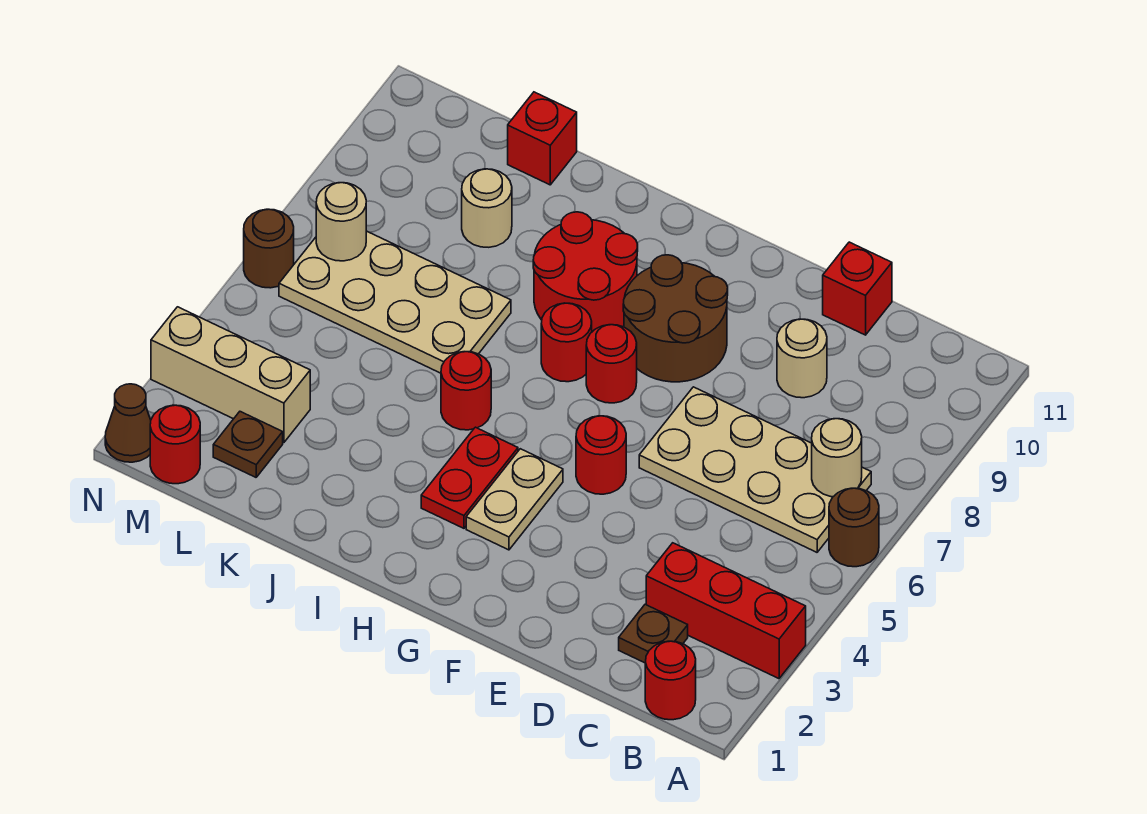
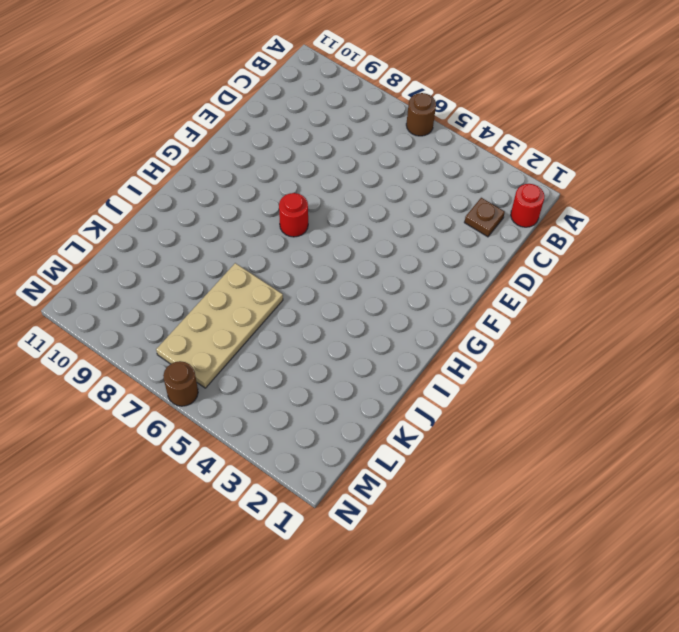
none -> red 1x3 brick [646,543,806,679]
none -> tan 2x4 plate [639,387,871,552]
none -> tan 1x1 round brick [777,319,827,398]

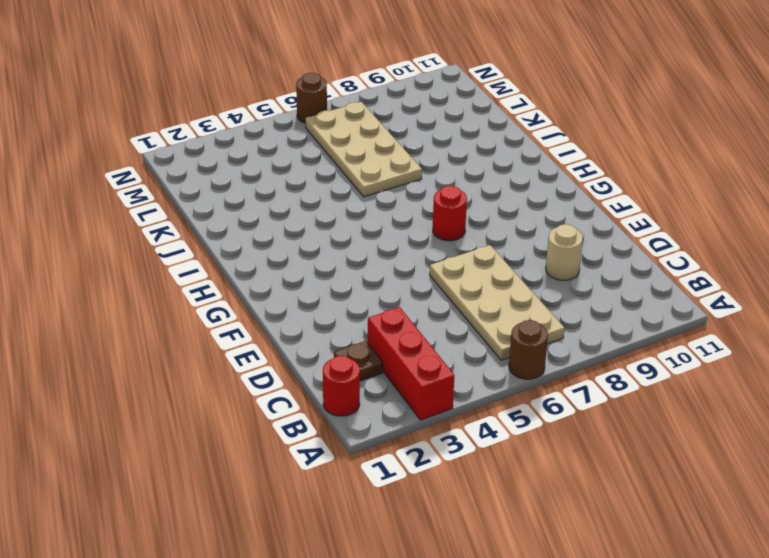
none -> red 1x1 brick [823,242,892,335]
none -> red 1x1 round brick [576,416,626,494]
none -> brown 2x2 round brick [623,255,728,382]

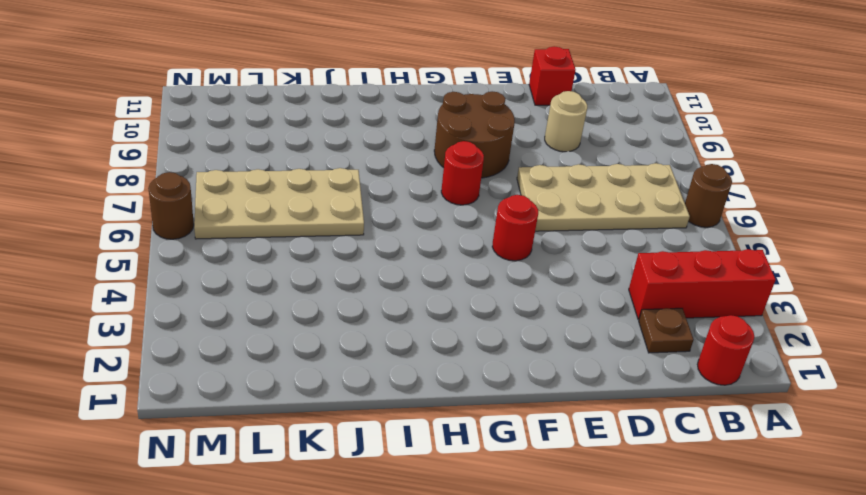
none -> tan 1x2 plate [466,449,563,550]
none -> red 1x2 plate [421,427,518,528]
none -> red 1x1 round brick [541,303,592,382]

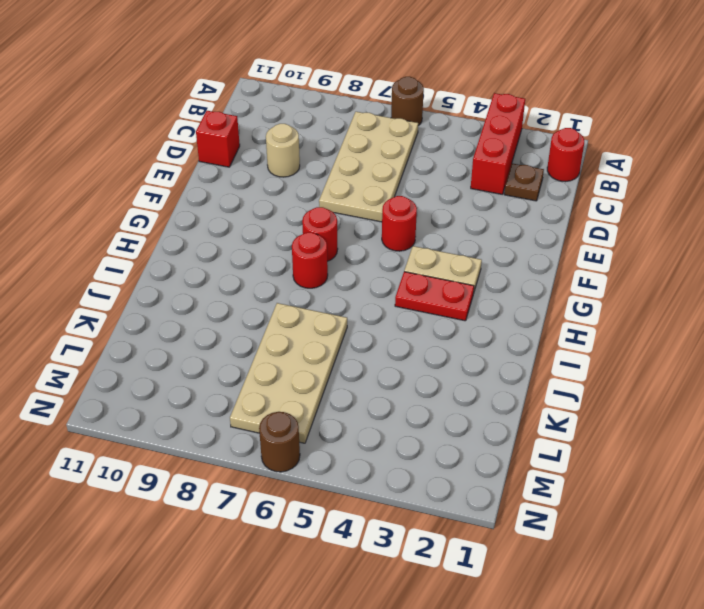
none -> brown 2x2 round brick [623,255,728,382]
none -> red 2x2 round brick [533,212,638,332]
none -> red 1x1 round brick [441,352,491,430]

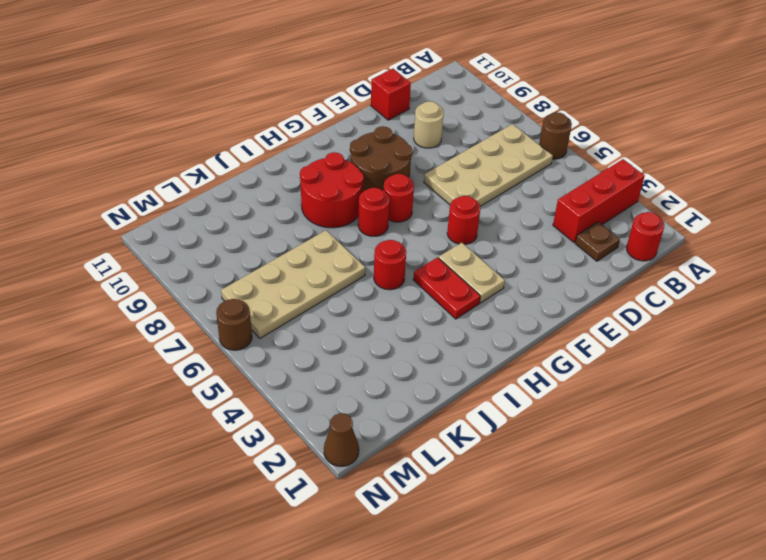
none -> tan 1x1 round brick [462,169,512,247]
none -> red 1x1 brick [508,92,577,185]
none -> brown 1x1 plate [213,412,283,477]

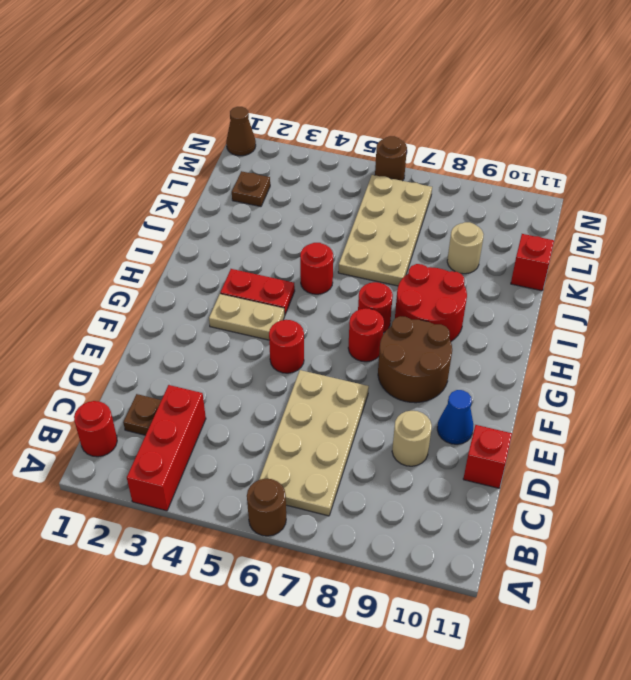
blue 1x1 cone [437,390,473,444] -> none
none -> tan 1x3 brick [151,307,310,443]
none -> red 1x1 round brick [150,405,200,484]
none -> tan 1x1 round brick [812,419,862,497]

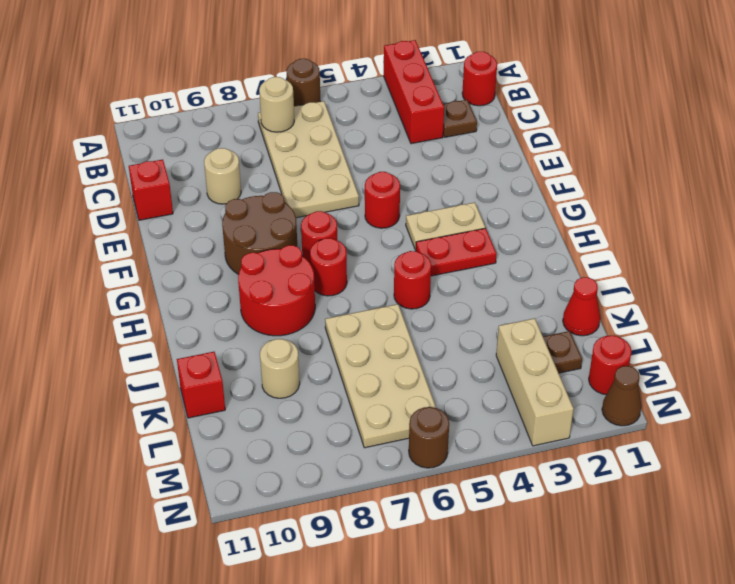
red 1x1 cone [563,277,600,336] -> none
none -> tan 1x1 round brick [316,183,366,261]

